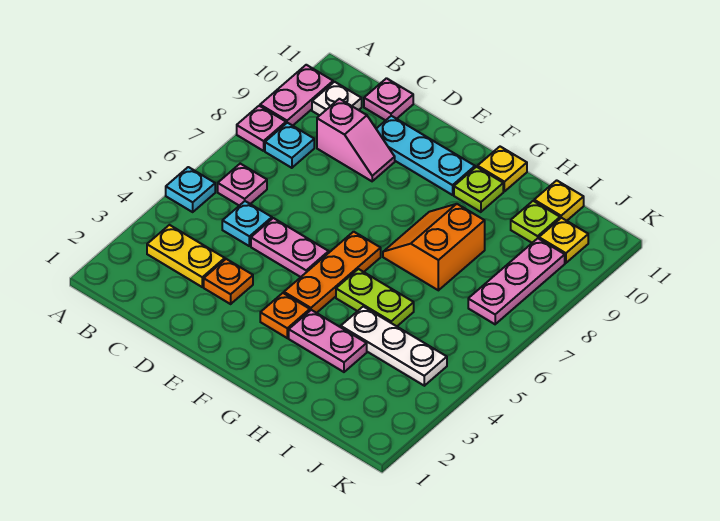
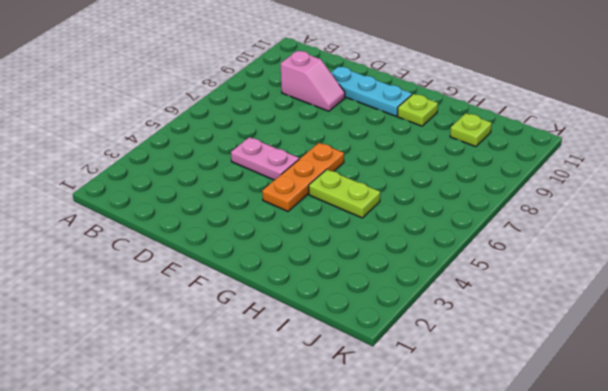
none -> cyan 1x1 plate [166,167,215,212]
none -> pink 1x1 plate [237,106,286,151]
none -> pink 1x2 plate [260,65,333,126]

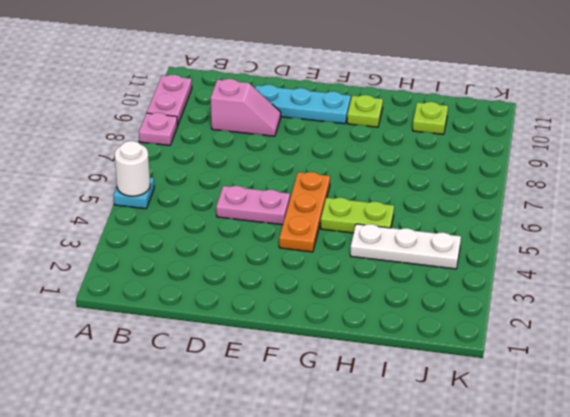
white 1x1 round brick [114,141,150,196] -> none
none -> yellow 1x2 plate [147,225,225,287]
none -> pink 1x1 plate [218,164,267,206]
none -> cyan 1x1 plate [265,123,314,168]

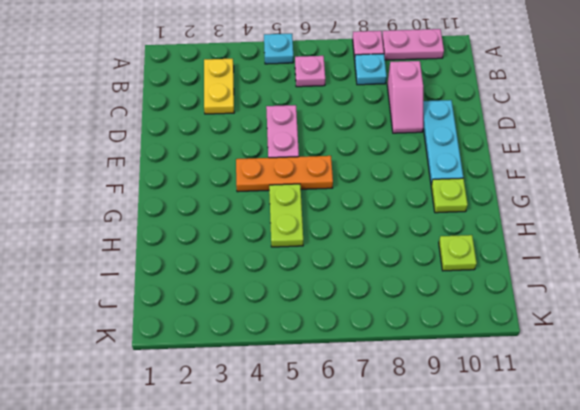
none -> white 1x1 plate [312,82,362,115]
none -> cyan 1x1 plate [222,201,272,246]
none -> pink 1x1 plate [364,78,413,120]

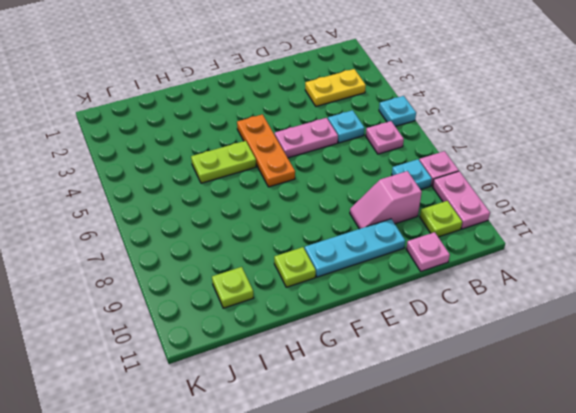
lime 1x1 plate [420,201,462,237] -> white 1x1 plate [312,82,362,115]
none -> orange 1x1 plate [204,259,253,304]
none -> orange 1x1 plate [260,293,310,338]
none -> pink 1x2 plate [289,310,367,372]

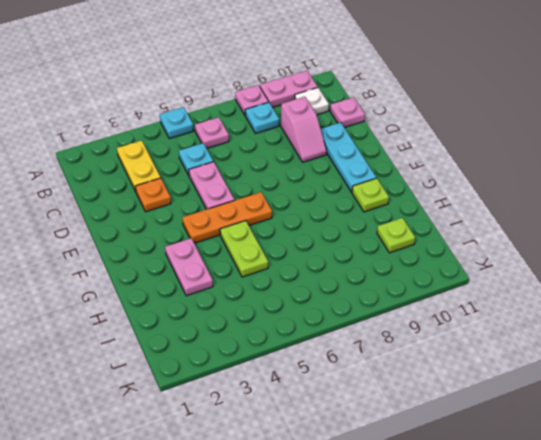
none -> orange 1x1 plate [260,293,310,338]
none -> orange 2x2 slope [383,204,485,290]
none -> yellow 1x1 plate [477,147,527,191]

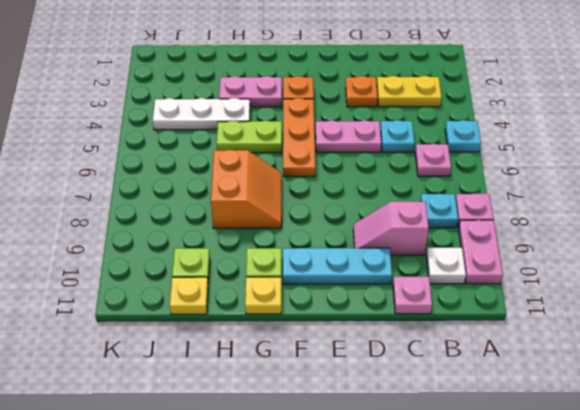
none -> pink 1x3 plate [468,238,565,324]
none -> yellow 1x1 plate [539,218,588,263]

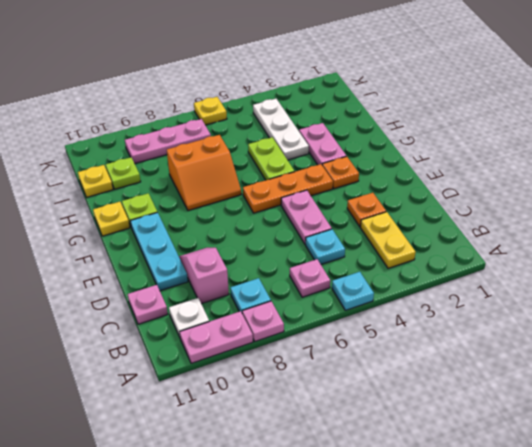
yellow 1x1 plate [194,97,227,125] -> yellow 1x1 plate moved to [539,218,588,263]

